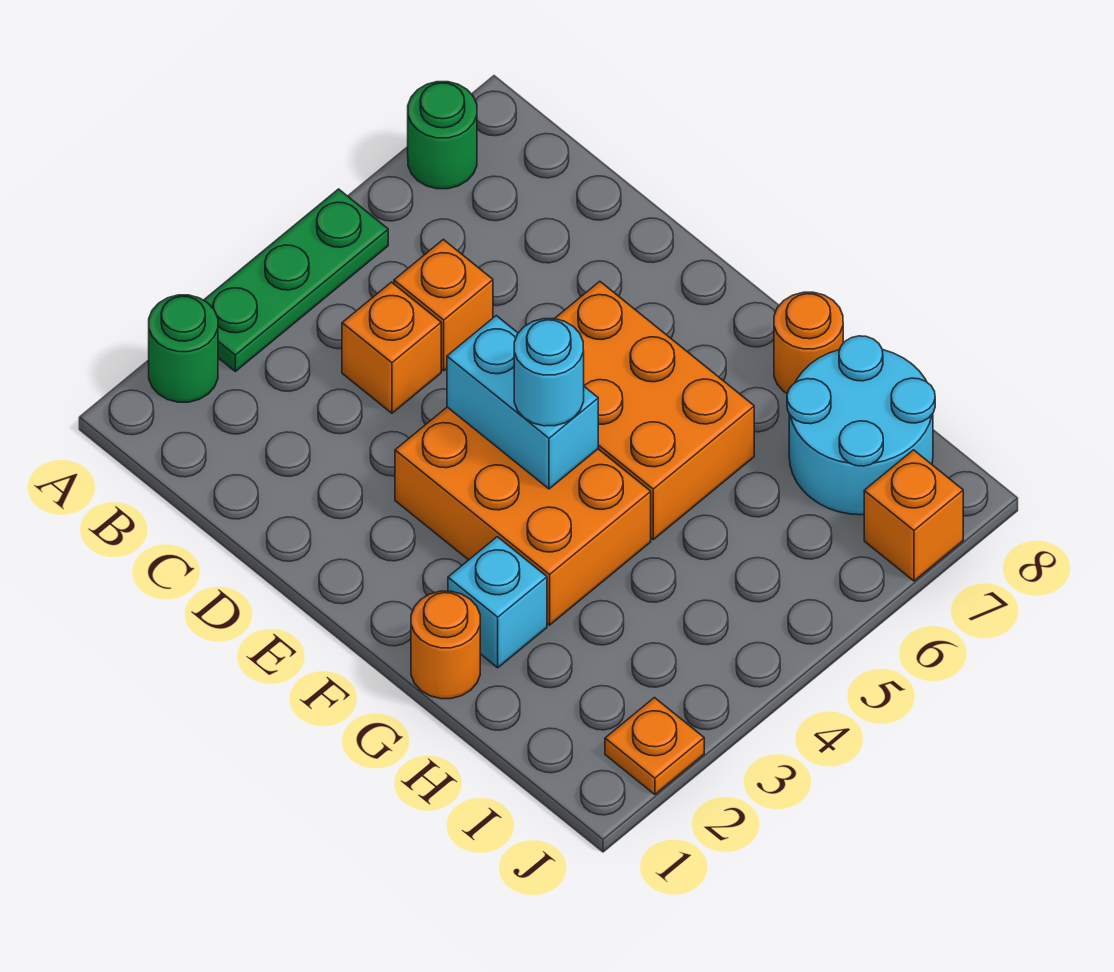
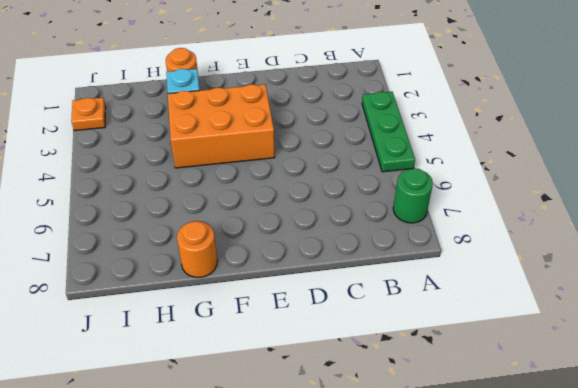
none -> green 1x1 round brick [149,295,218,402]
none -> orange 1x1 brick [342,282,441,413]
none -> orange 1x1 brick [394,239,493,371]

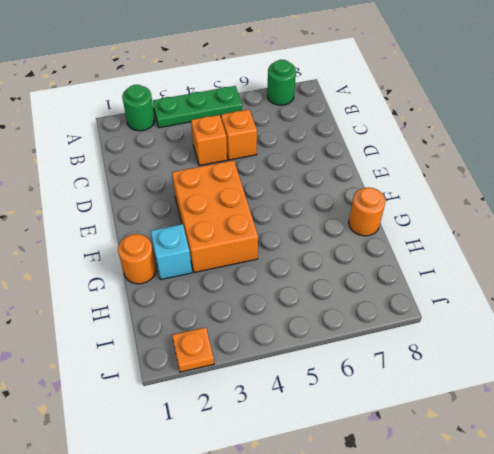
none -> orange 2x3 brick [555,281,754,539]
none -> cyan 2x2 round brick [787,336,935,515]
none -> orange 1x1 brick [864,450,963,581]

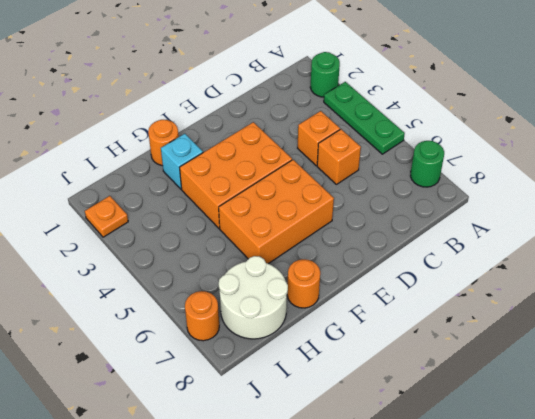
white 2x2 round brick [219,256,288,339] -> cyan 2x2 round brick [787,336,935,515]
orange 1x1 round brick [185,291,219,341] -> orange 1x1 brick [864,450,963,581]
none -> cyan 1x2 brick [447,316,598,489]
none -> cyan 1x1 round brick [514,319,584,426]

